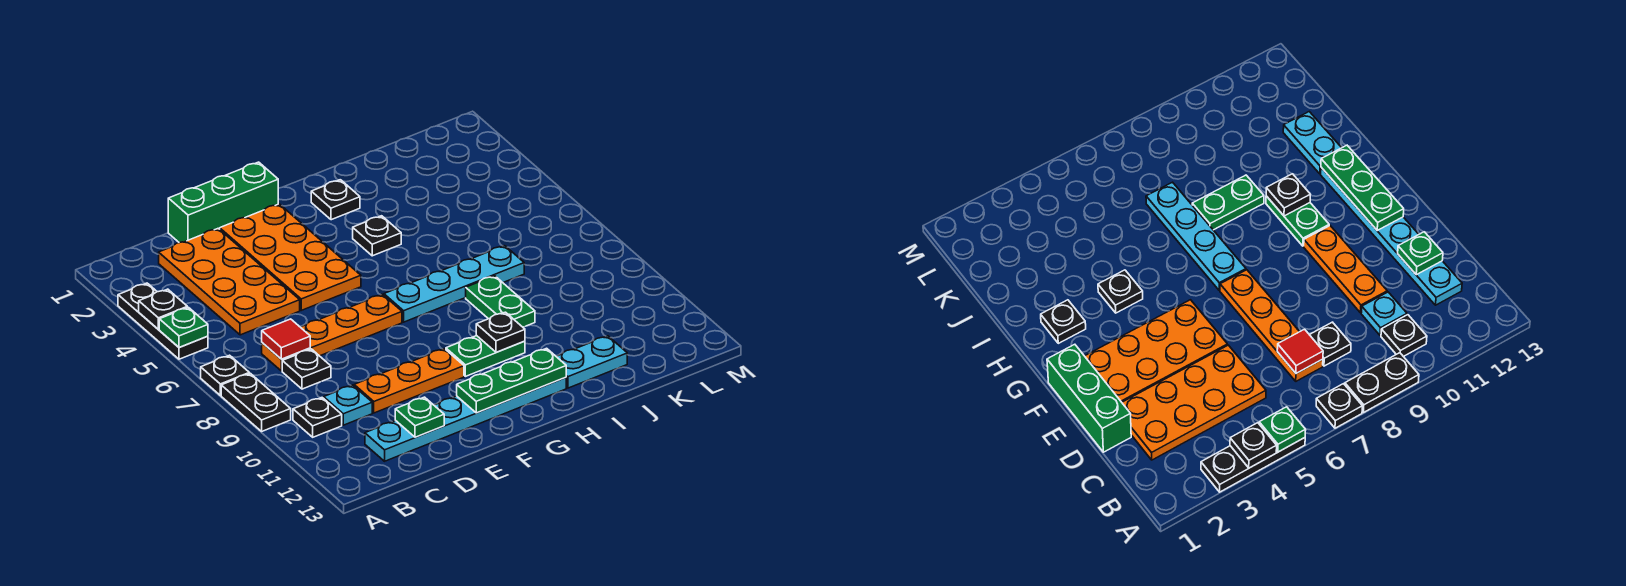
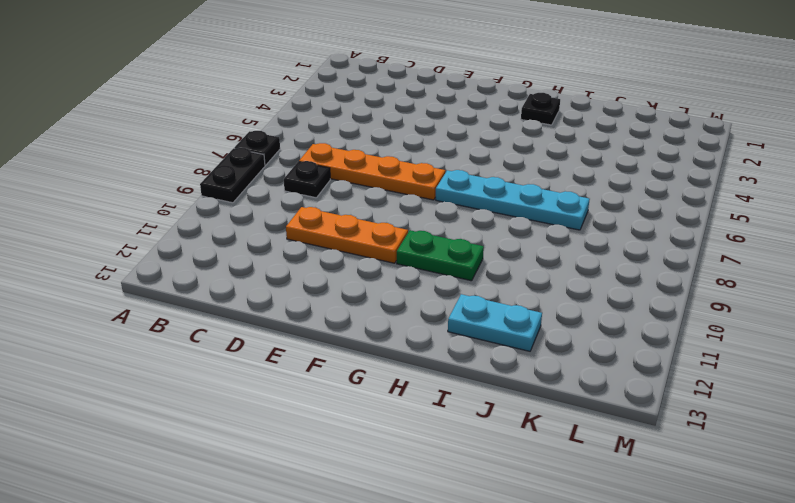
none -> black 1x3 plate [118,283,208,359]
none -> black 1x1 plate [293,398,342,437]
none -> orange 2x4 plate [159,229,300,335]

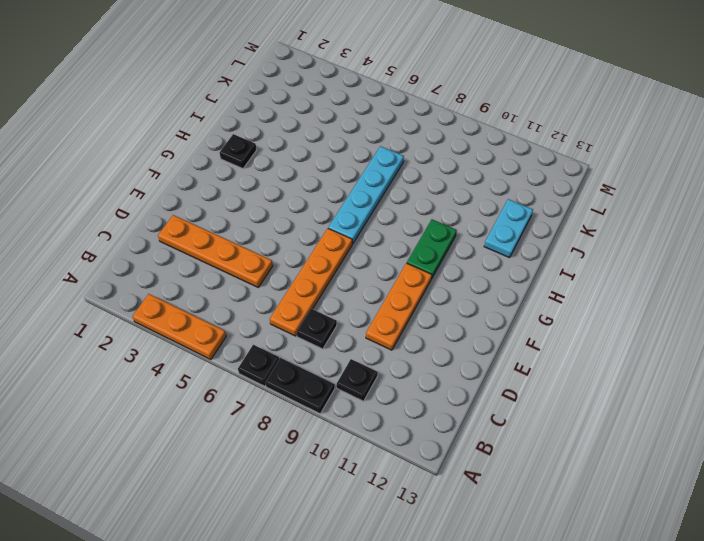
orange 1x3 plate [132,294,226,360] -> black 1x3 plate [118,283,208,359]
orange 1x4 plate [158,215,273,287] -> orange 2x4 plate [159,229,300,335]
none -> cyan 1x1 plate [324,385,372,425]
none -> cyan 1x6 plate [365,378,566,461]
none -> green 1x3 brick [168,162,278,243]

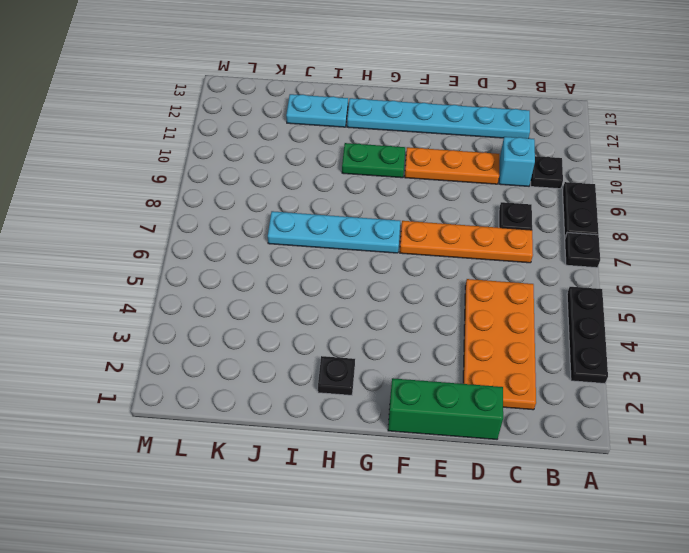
cyan 1x1 brick [499,137,535,186] -> cyan 1x1 plate [324,385,372,425]
none -> orange 2x4 plate [220,204,361,310]
none -> black 1x1 plate [353,216,401,256]
none -> green 1x2 plate [466,276,535,327]

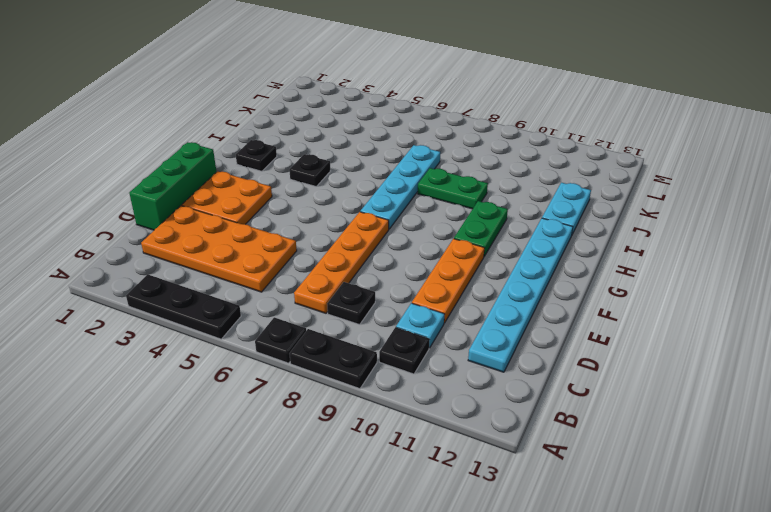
orange 2x2 plate [182,171,272,224] -> orange 2x4 plate [220,204,361,310]
none -> black 1x1 plate [139,289,187,329]
none -> green 1x1 plate [159,307,208,348]
none -> red 1x1 tile [262,319,310,359]

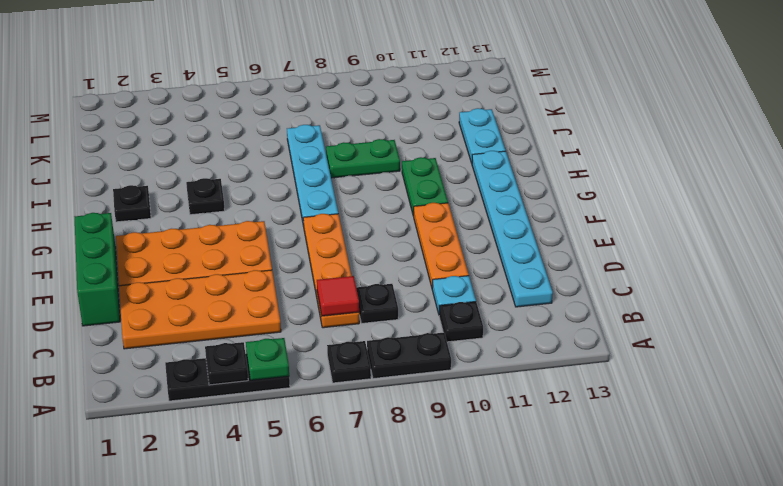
none -> green 1x1 plate [395,397,444,437]
none -> green 1x3 plate [457,348,566,413]
none -> black 1x1 plate [476,312,525,352]

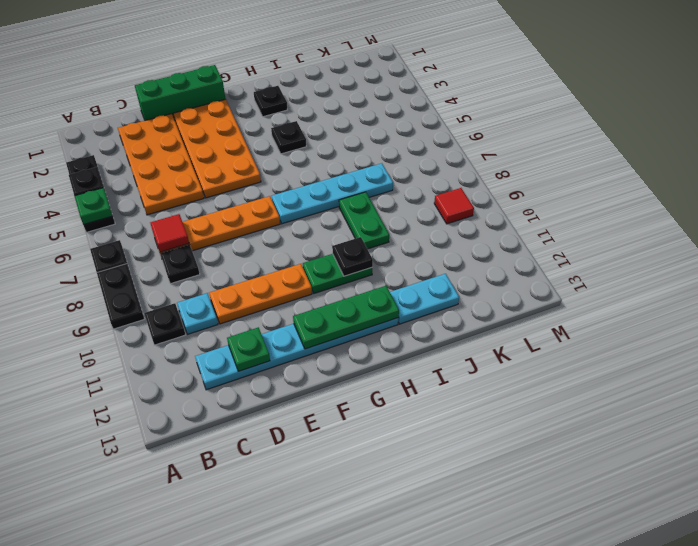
red 1x1 tile [434,188,474,224] -> none

